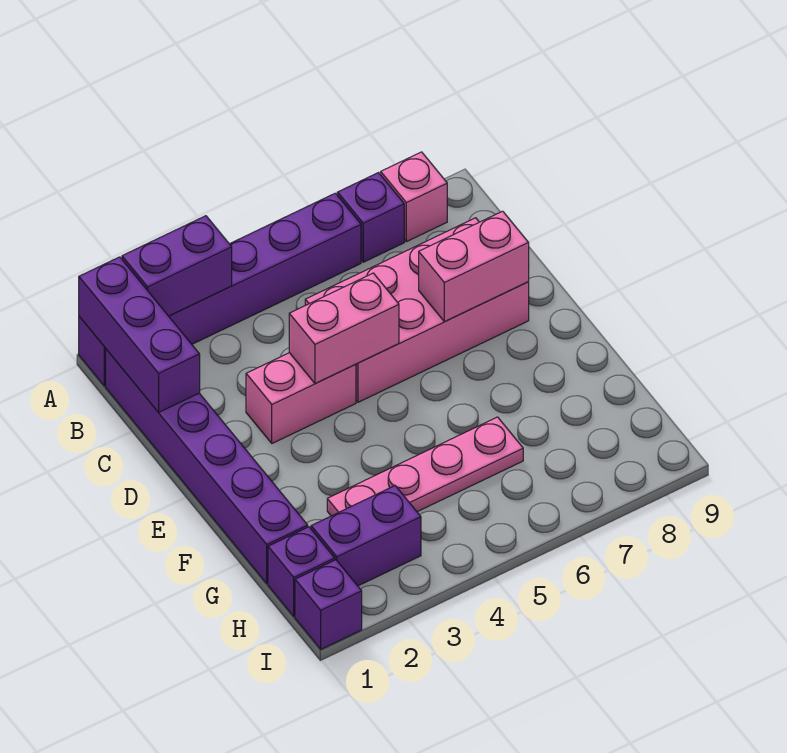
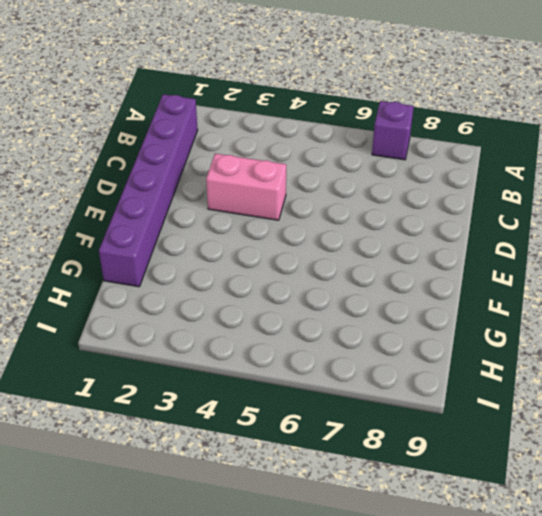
none -> purple 1x6 brick [79,193,361,386]
none -> pink 1x1 brick [381,152,447,242]
none -> pink 2x4 brick [305,218,529,402]

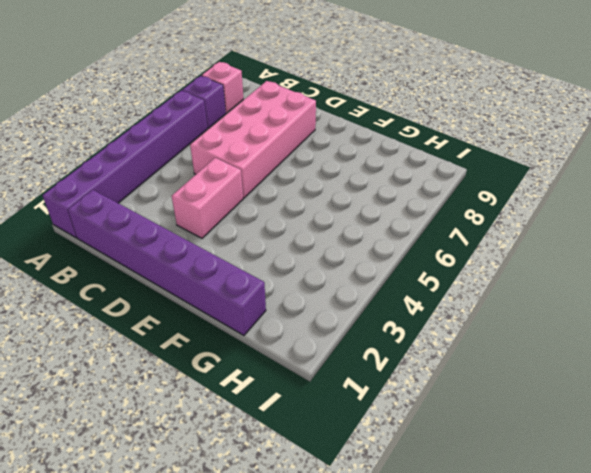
none -> pink 1x4 plate [327,417,523,516]
none -> purple 1x1 brick [268,527,335,616]
none -> purple 1x2 brick [311,486,421,586]

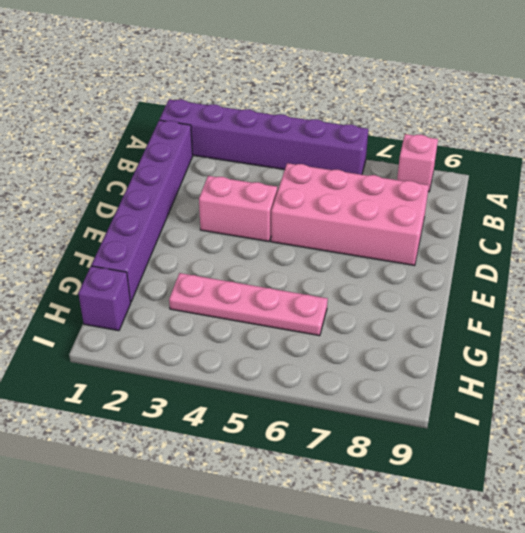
none -> purple 1x1 brick [337,173,404,262]
none -> purple 1x2 brick [311,486,421,586]
none -> purple 1x1 brick [295,560,362,649]

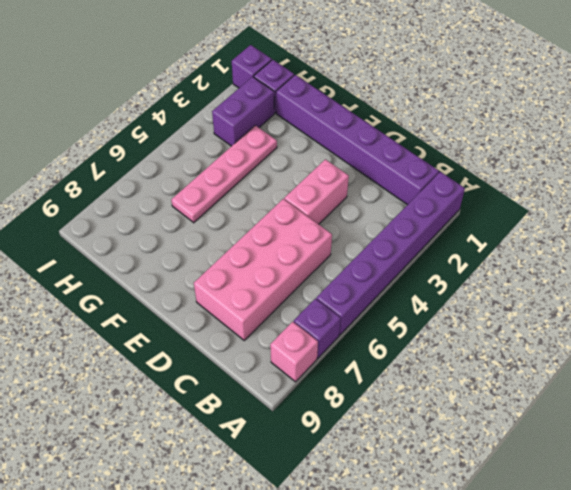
none -> purple 1x3 brick [79,257,200,413]
none -> purple 1x2 brick [122,216,232,316]
none -> pink 1x2 brick [289,273,399,383]

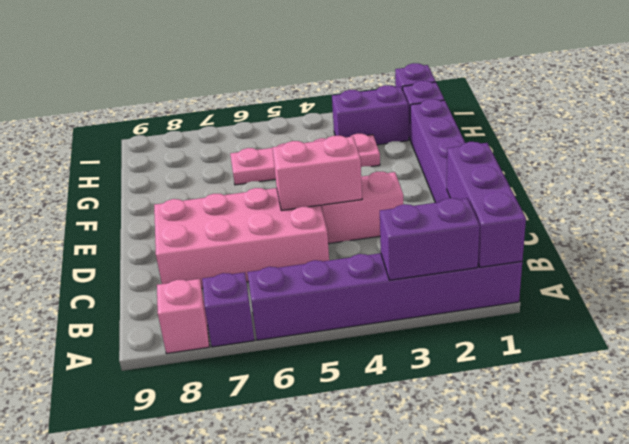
none -> pink 1x2 brick [419,211,529,322]

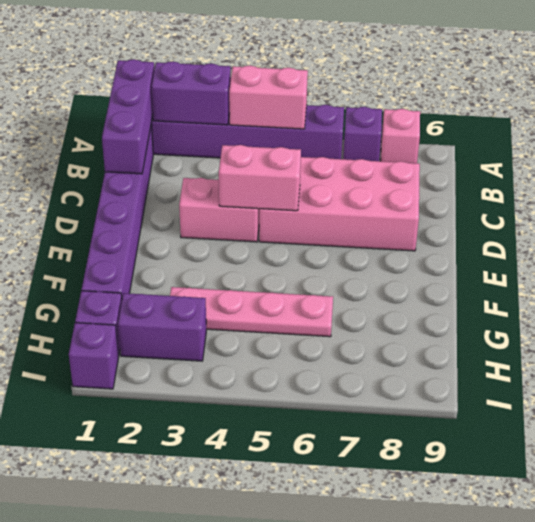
pink 1x2 brick [229,65,308,129] -> pink 1x2 brick moved to [419,211,529,322]

